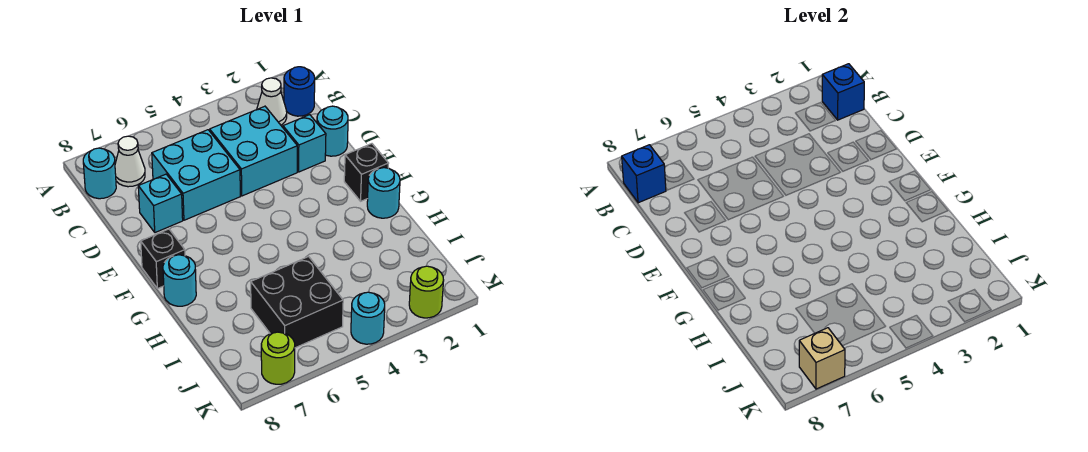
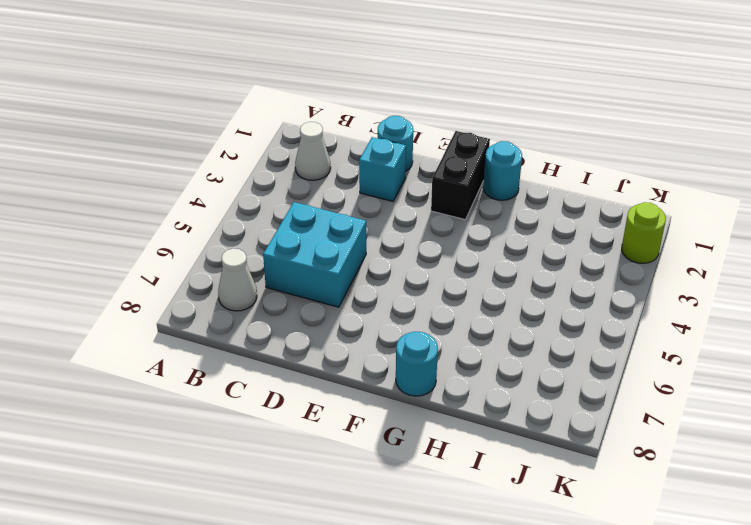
black 1x2 brick [431,131,490,220] -> black 1x1 brick [344,144,389,201]
none -> blue 1x1 round brick [284,67,315,116]
none -> cyan 1x1 round brick [83,148,116,199]
none -> cyan 2x2 brick [210,106,297,196]

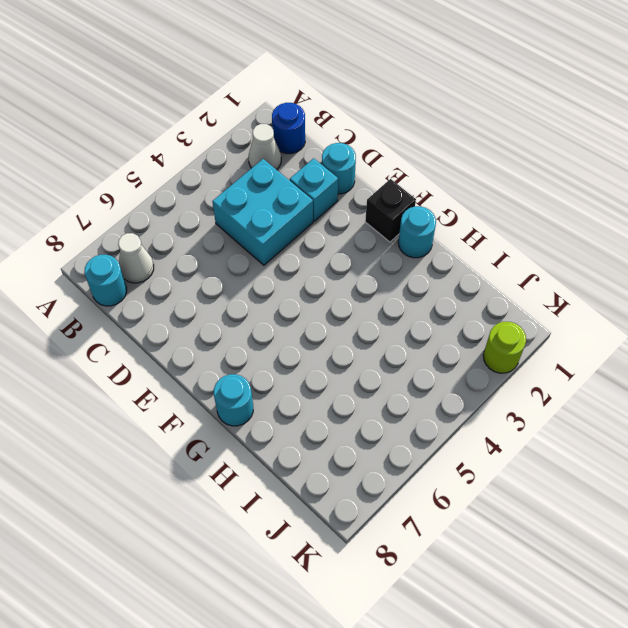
none -> cyan 2x2 brick [152,130,240,220]
none -> cyan 1x1 brick [138,174,183,233]
none -> black 1x1 brick [141,229,185,289]

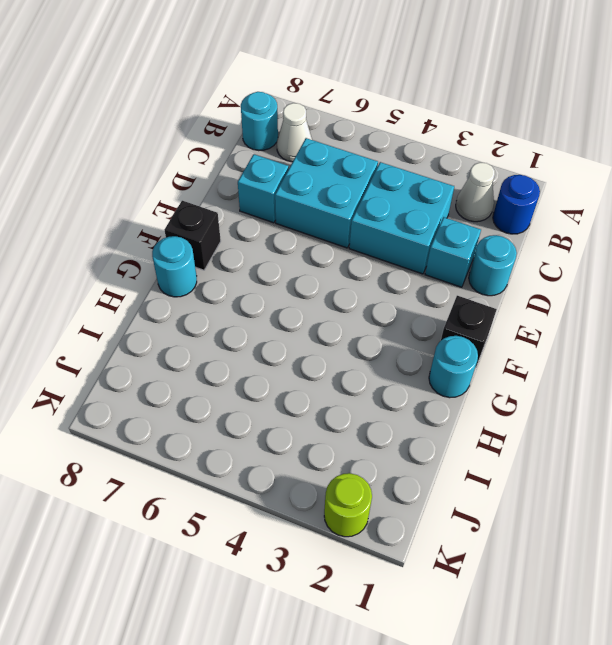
none -> black 2x2 brick [251,257,343,348]
none -> cyan 1x1 round brick [351,292,385,344]
none -> lime 1x1 round brick [261,332,295,384]

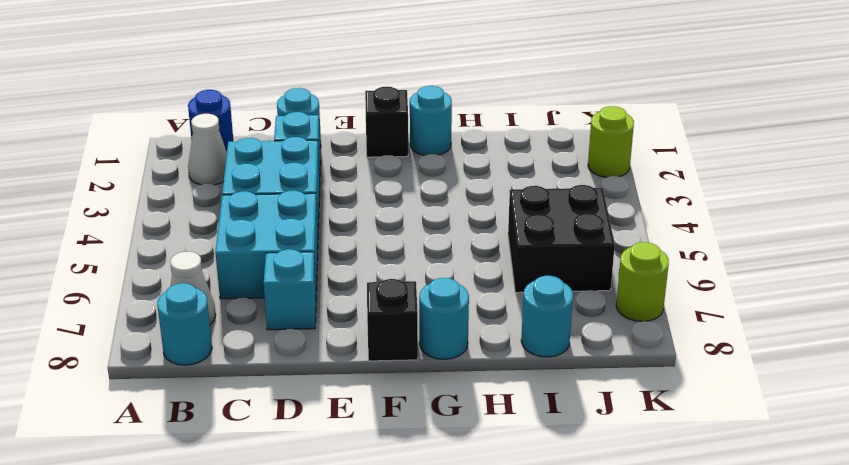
cyan 1x1 round brick [521,276,573,357] -> cyan 1x1 round brick moved to [351,292,385,344]
none -> blue 1x1 brick [822,64,864,120]
none -> blue 1x1 brick [622,145,666,203]
none -> tan 1x1 brick [799,328,845,389]

